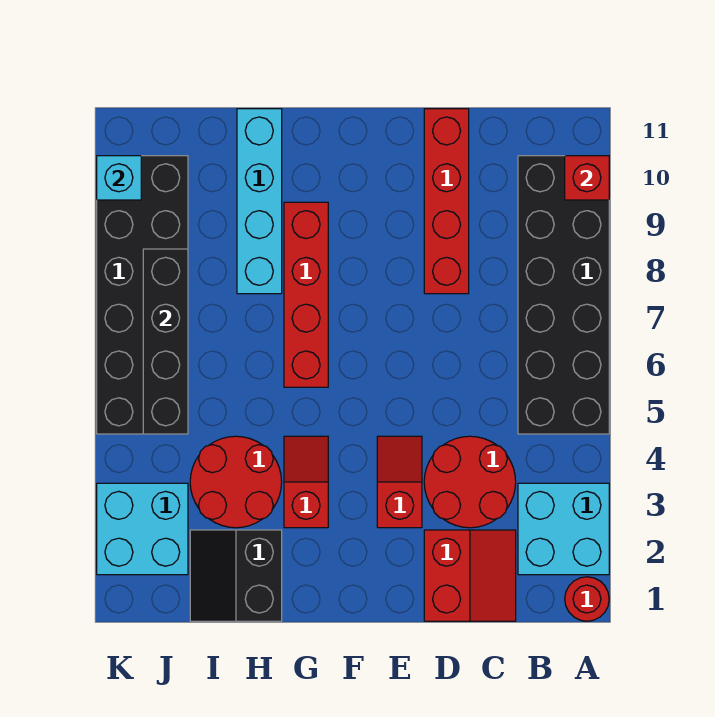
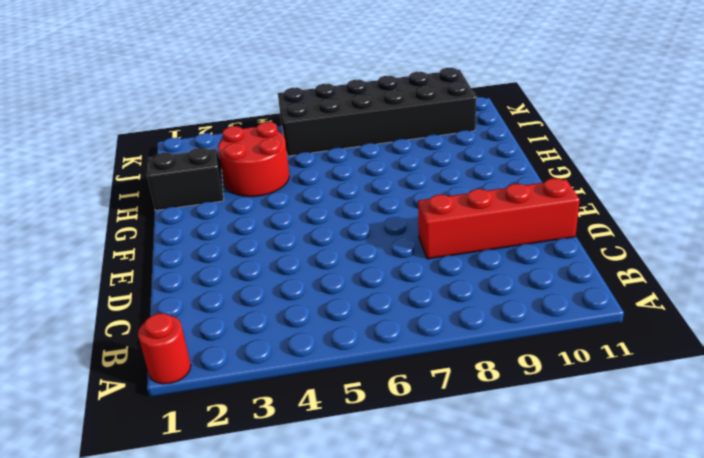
none -> cyan 2x2 brick [518,483,609,575]
none -> black 2x6 brick [518,156,609,434]
none -> red 2x2 slope [424,530,516,621]

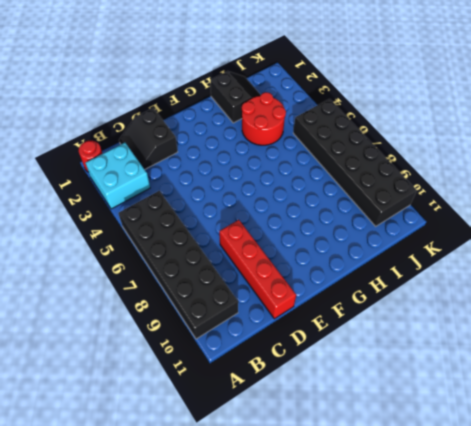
black 2x2 slope [119,108,178,170] -> red 2x2 slope [424,530,516,621]
none -> red 2x2 round brick [424,436,516,528]
none -> red 1x2 slope [377,436,422,528]
none -> red 1x2 slope [284,436,328,528]

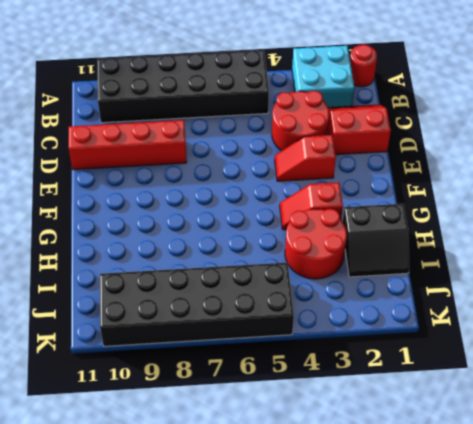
none -> red 1x4 brick [284,202,328,387]
none -> cyan 1x4 brick [237,109,282,294]
none -> cyan 2x2 brick [97,483,188,575]

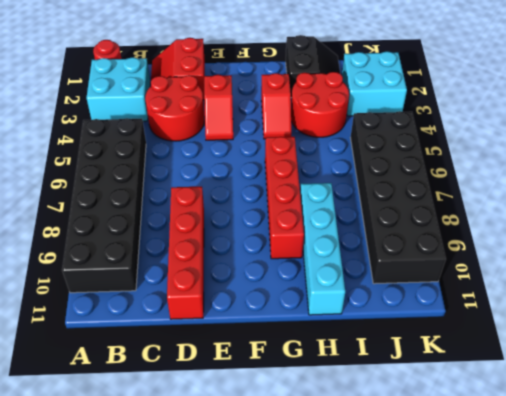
none -> red 1x1 brick [565,156,609,200]
none -> black 1x4 brick [143,249,188,434]
none -> cyan 1x1 brick [97,156,141,200]

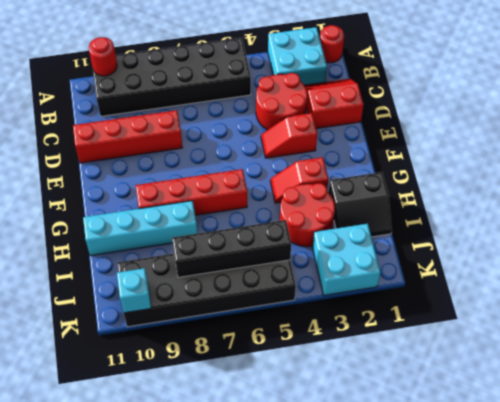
red 1x1 round brick [89,37,117,76] -> red 1x1 brick [565,156,609,200]

